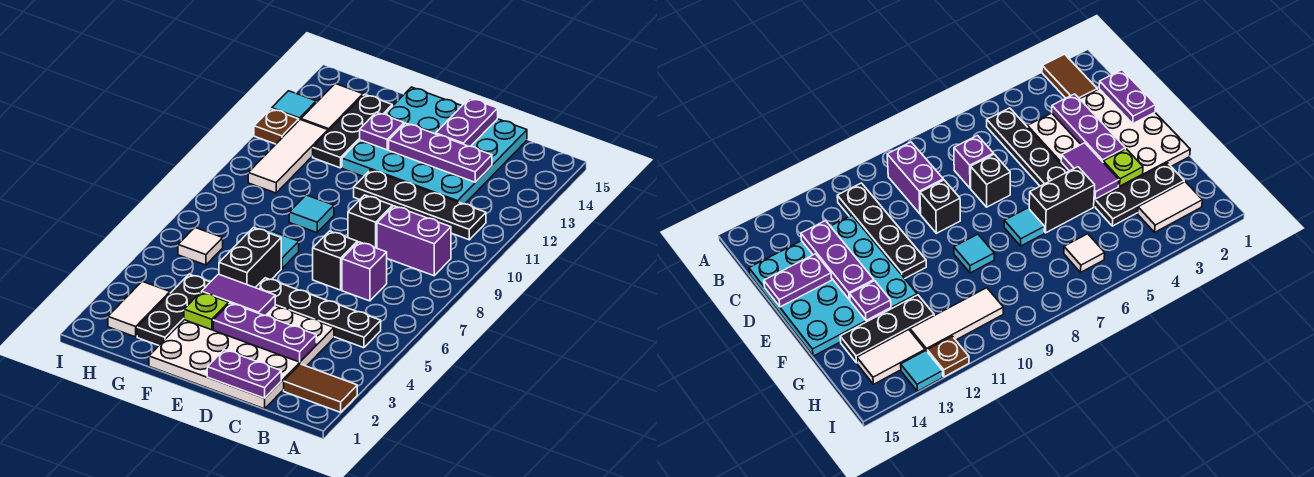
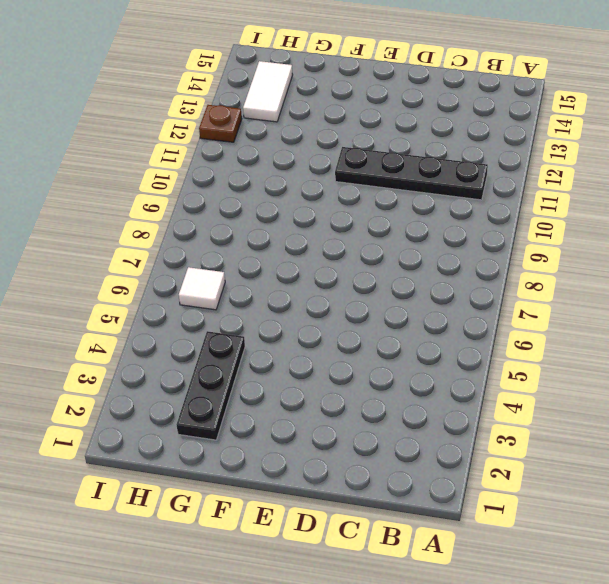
none -> brown 1x2 tile [284,364,357,412]
none -> black 1x4 plate [256,278,381,348]
none -> purple 1x2 brick [377,206,451,276]

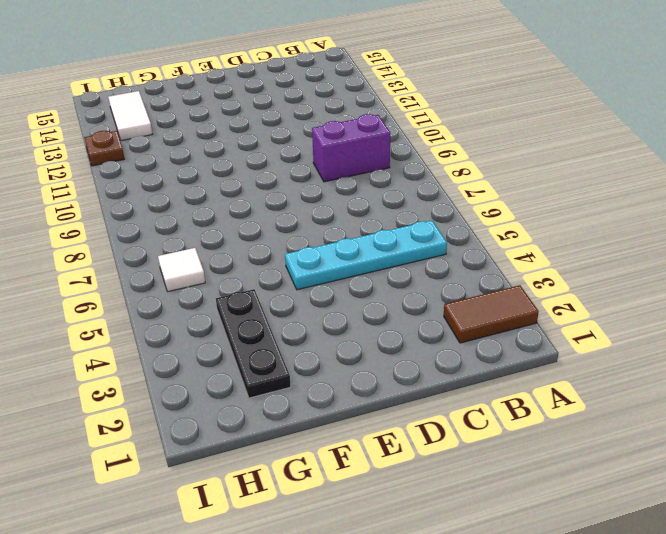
cyan 1x4 plate [285,220,447,290] -> black 1x4 plate [256,278,381,348]
none -> black 1x4 plate [354,170,486,240]
none -> white 4x4 plate [149,306,334,409]
none -> purple 1x1 brick [342,242,387,301]

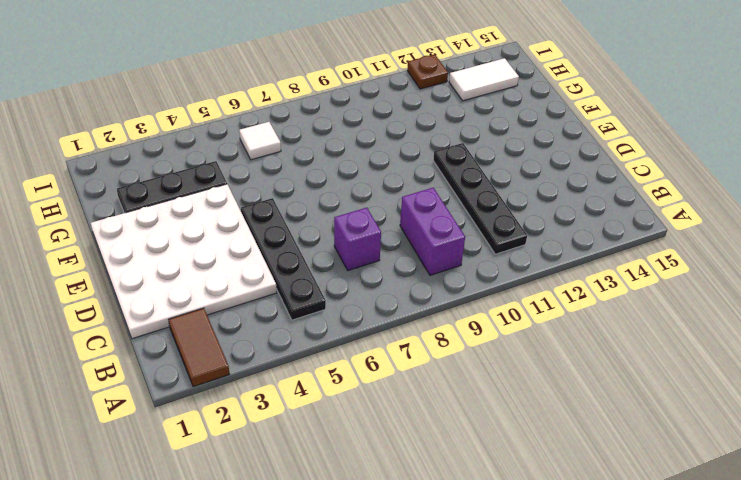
none -> cyan 4x4 plate [342,87,527,204]
none -> black 1x1 brick [313,231,357,290]
none -> black 1x1 brick [348,195,392,248]

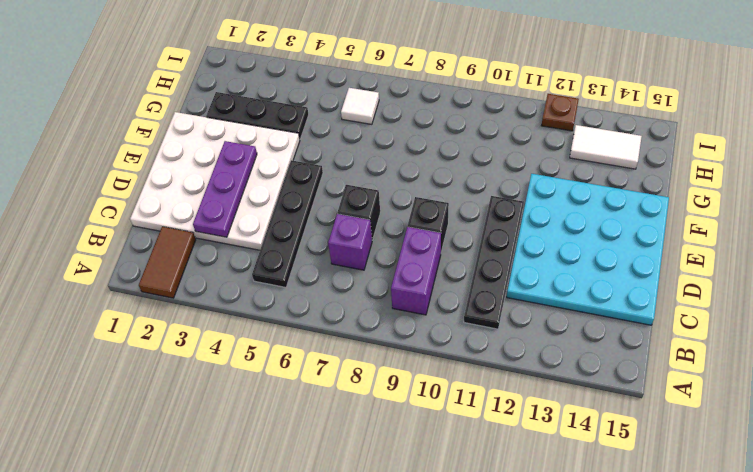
none -> black 1x2 brick [219,228,281,288]
none -> cyan 1x1 tile [269,231,299,269]
none -> cyan 1x1 tile [289,195,334,233]

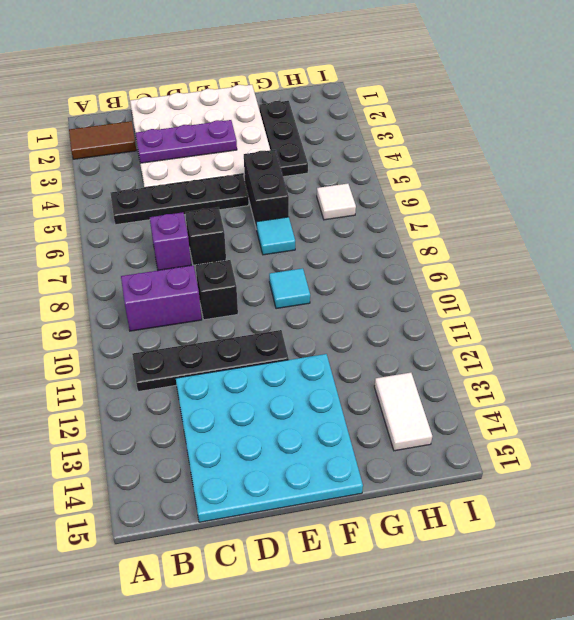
none -> black 1x3 plate [313,94,392,168]
none -> white 1x2 tile [108,281,170,337]
none -> white 1x3 tile [248,120,328,193]

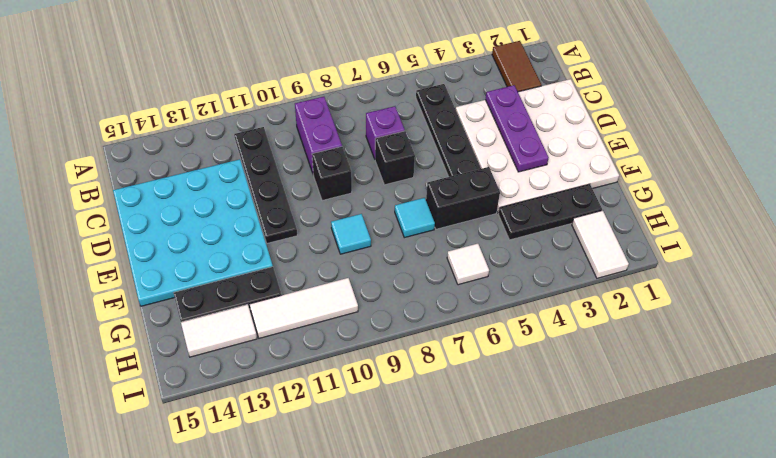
white 1x2 tile [572,210,629,278] -> white 1x2 tile turned to [108,281,170,337]
none -> brown 1x1 plate [254,109,299,144]
none -> cyan 1x1 tile [272,91,316,120]
none -> purple 1x2 plate [207,350,281,398]

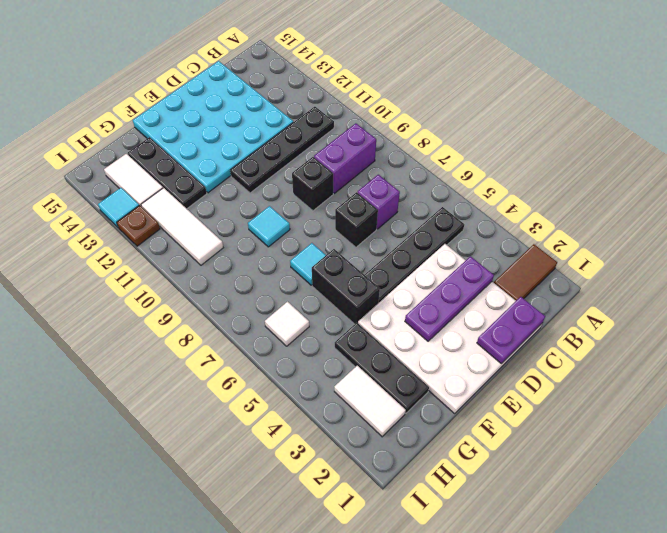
none -> purple 1x3 plate [389,123,492,182]
none -> purple 1x2 plate [436,98,498,146]
none -> purple 1x2 tile [202,274,275,315]

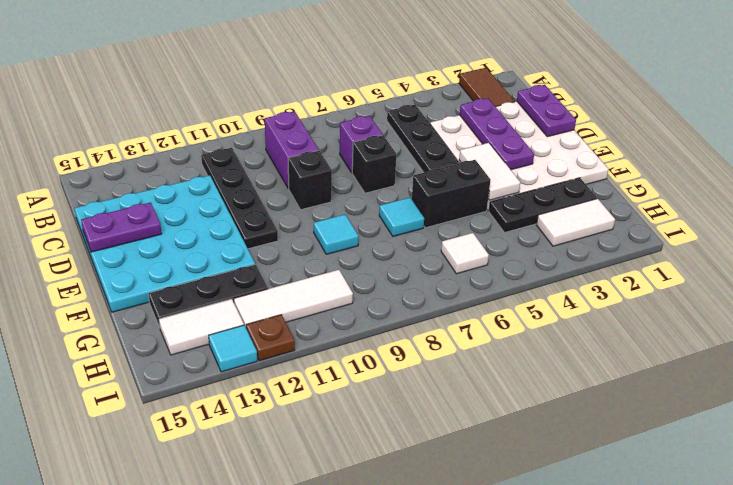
white 1x2 tile [459,143,520,200] -> purple 1x2 tile [202,274,275,315]
none -> purple 1x3 plate [389,123,492,182]
none -> lime 1x1 plate [184,292,229,330]
none -> purple 1x1 plate [360,112,404,150]

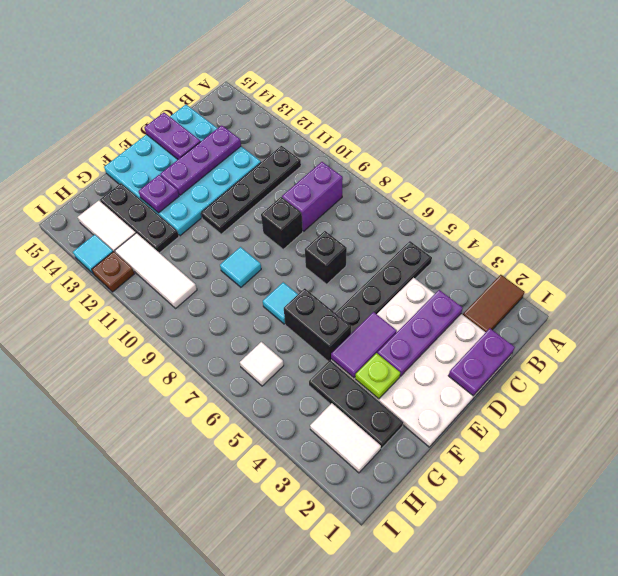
none -> purple 1x1 brick [342,242,387,301]

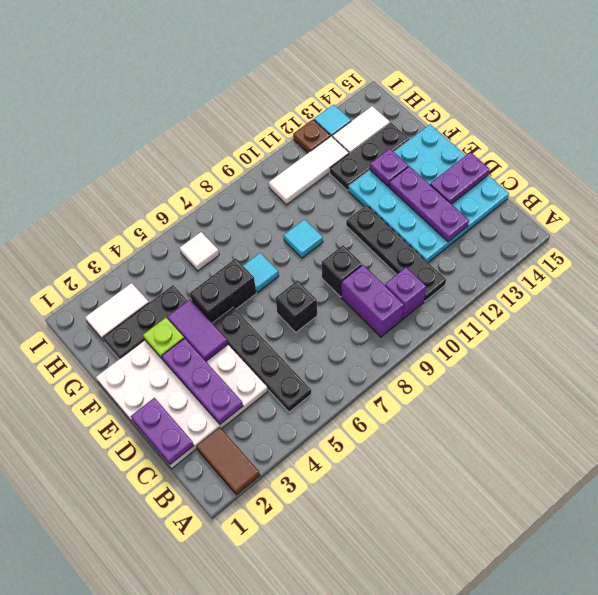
purple 1x1 brick [385,267,426,319] -> purple 1x1 brick moved to [342,242,387,301]

